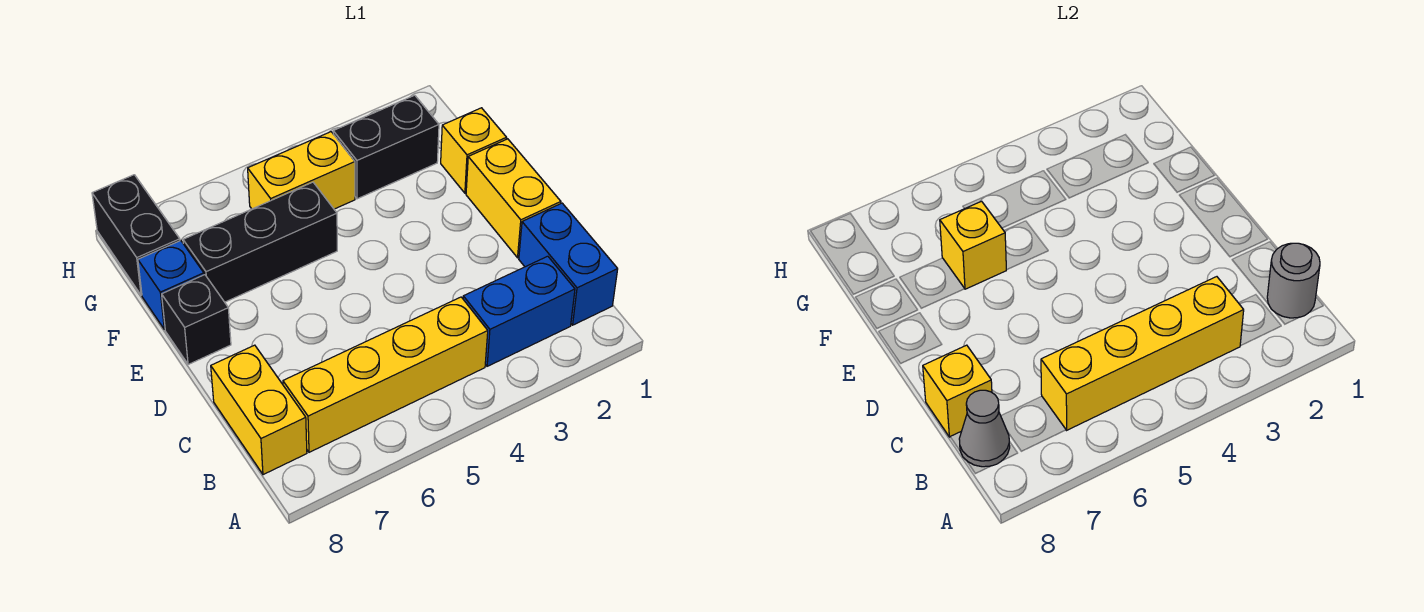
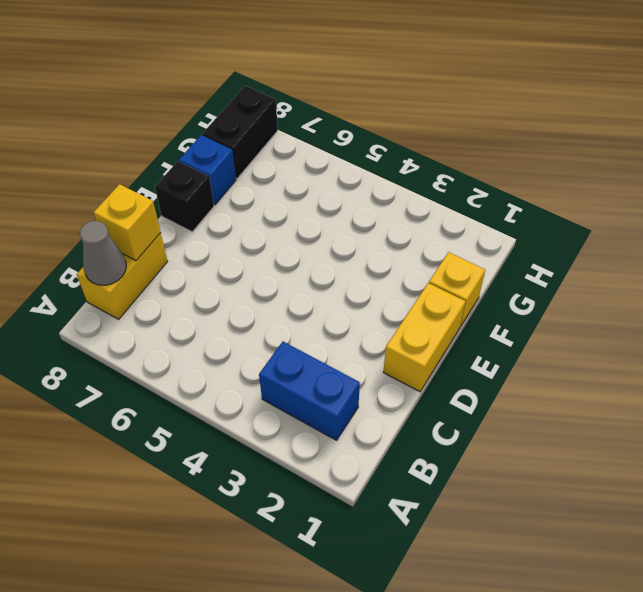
none -> blue 1x2 brick [519,203,618,325]
none -> yellow 1x4 brick [283,297,488,452]
none -> black 1x3 brick [183,182,337,302]

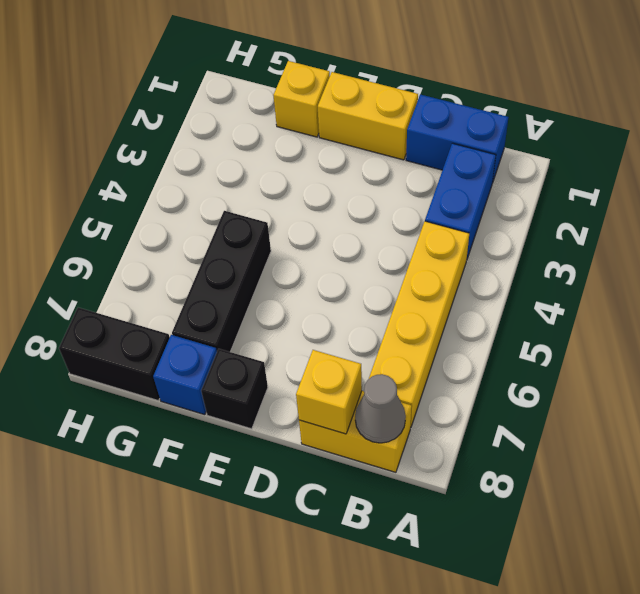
none -> black 1x2 brick [333,95,439,199]
none -> yellow 1x2 brick [248,132,355,209]
none -> grey 1x1 round brick [1267,243,1320,318]

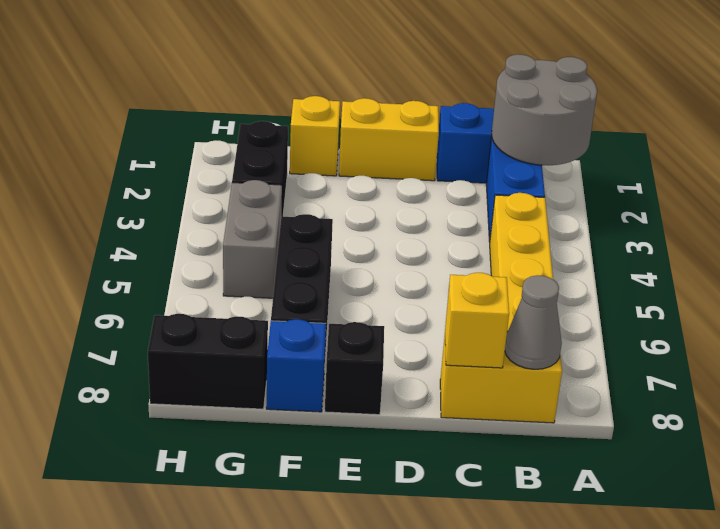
grey 2x2 round brick [492,54,597,165] -> grey 1x1 round brick [1267,243,1320,318]
grey 1x2 brick [223,180,282,298] -> yellow 1x2 brick [248,132,355,209]
none -> yellow 1x4 brick [1041,277,1244,430]
none -> yellow 1x1 brick [940,201,1006,289]

